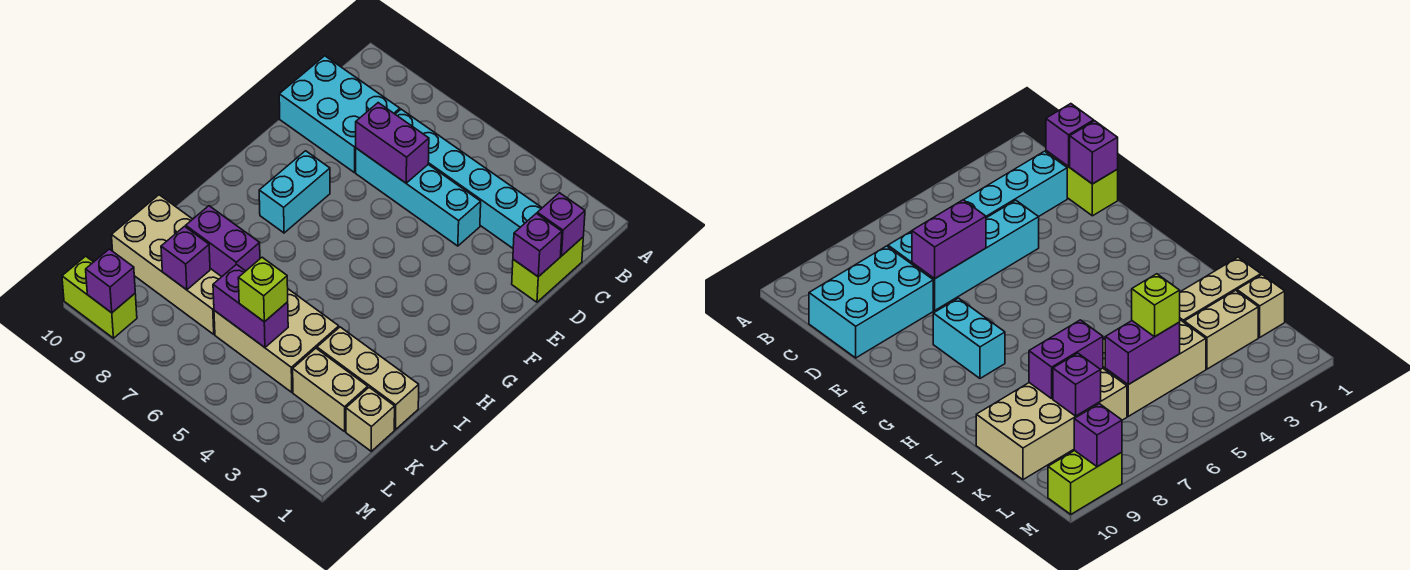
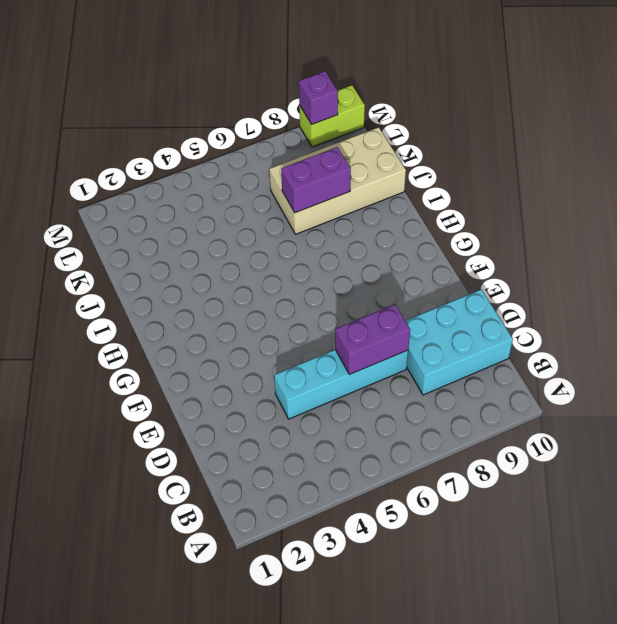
none -> lime 1x2 brick [512,237,583,302]
none -> cyan 1x6 brick [395,109,542,248]
none -> cyan 1x2 brick [259,151,330,233]

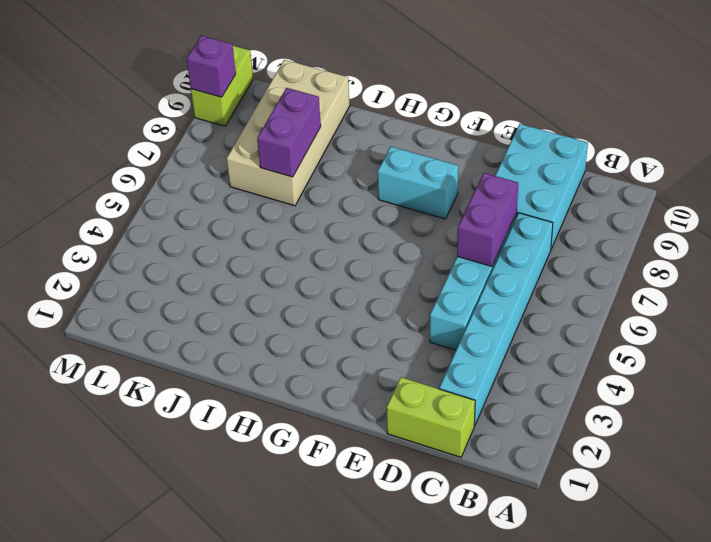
none -> tan 1x3 brick [317,327,419,430]
none -> tan 2x3 brick [214,289,339,392]
none -> tan 1x1 brick [346,387,395,451]

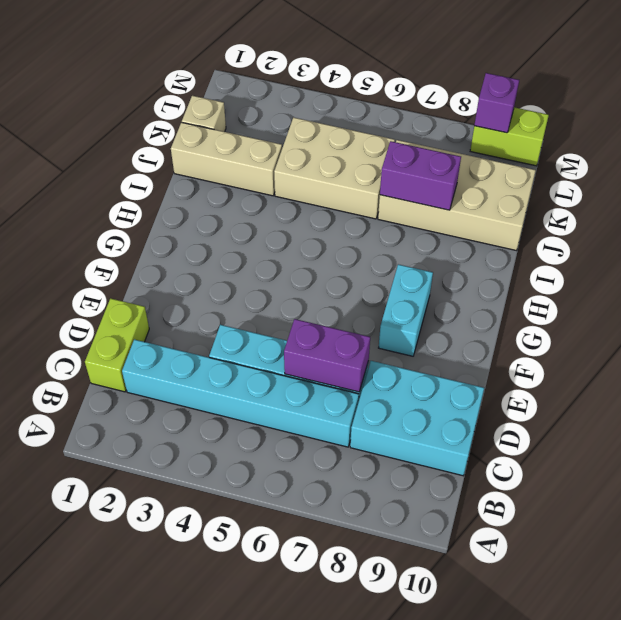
none -> tan 1x2 brick [293,348,368,431]
none -> purple 1x1 brick [537,193,585,256]
none -> purple 1x1 brick [513,213,562,277]

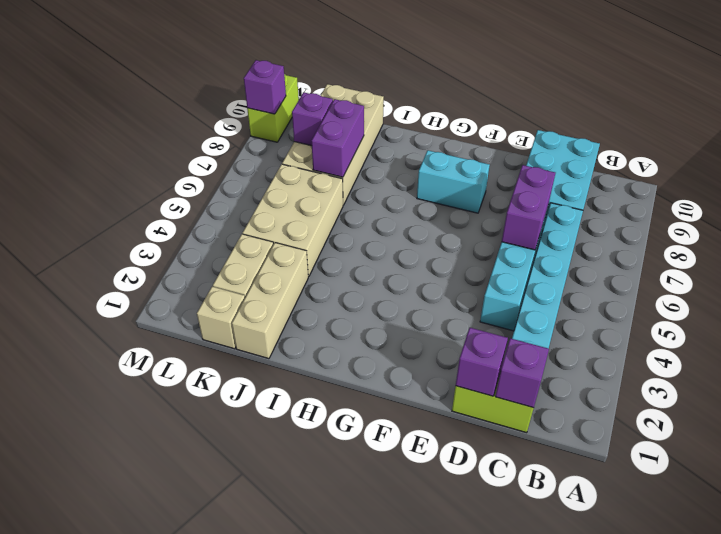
none -> purple 1x2 brick [213,264,288,347]
none -> lime 1x1 brick [238,257,288,322]

